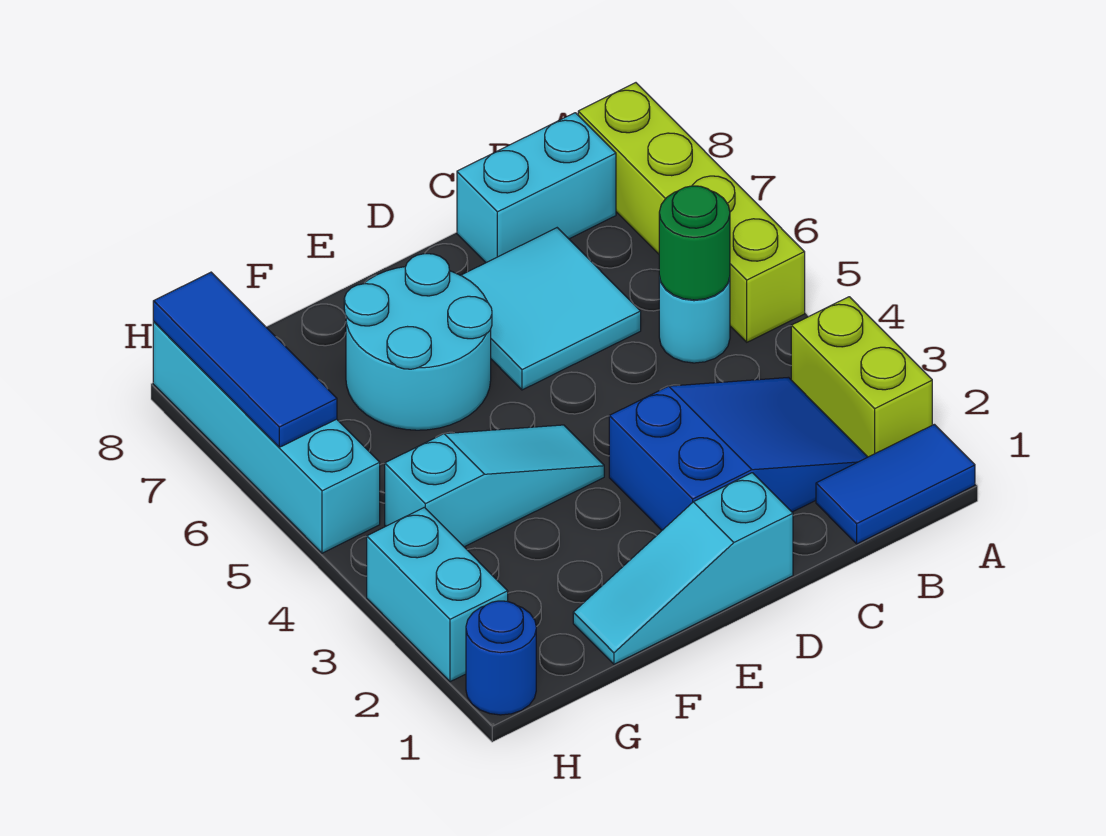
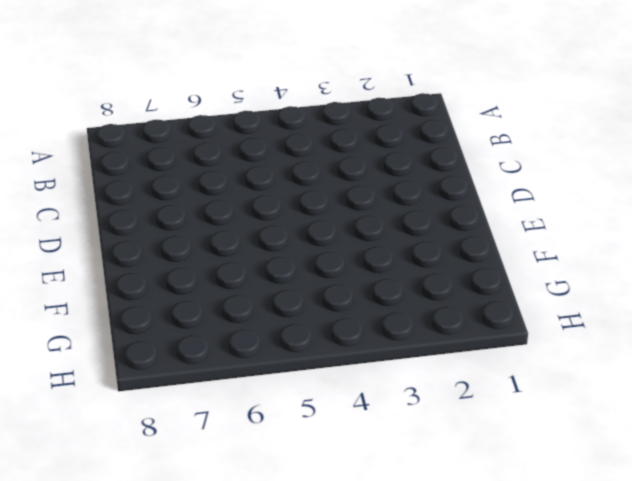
none -> blue 1x2 tile [816,424,975,544]
none -> lime 1x2 brick [791,297,932,457]
none -> lime 1x4 brick [578,83,805,342]

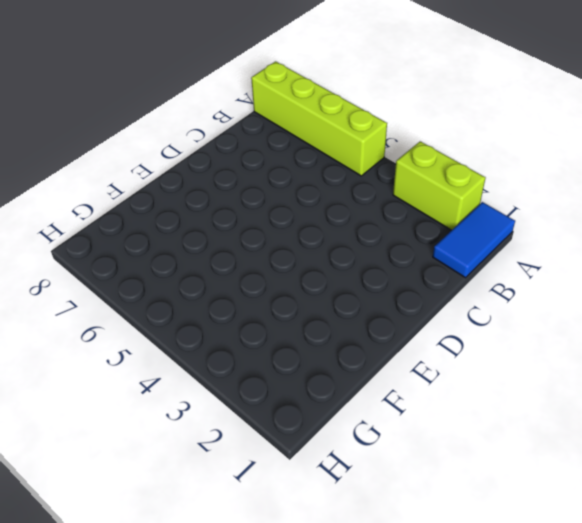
none -> blue 2x3 slope [609,377,867,530]
none -> cyan 1x1 round brick [659,276,730,363]
none -> cyan 1x2 brick [457,113,616,263]

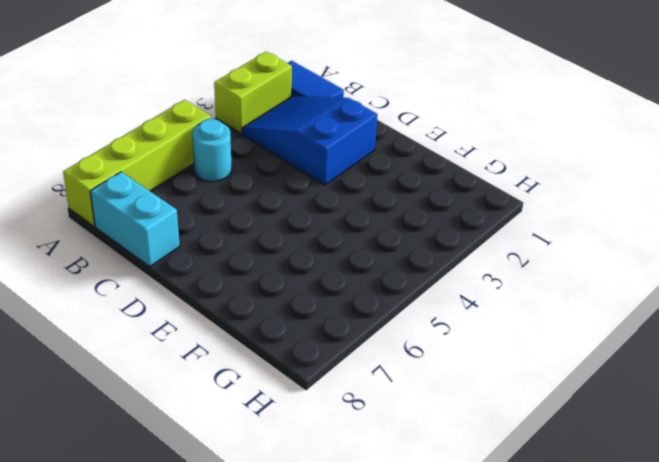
none -> cyan 2x2 tile [461,228,641,390]
none -> cyan 1x3 slope [573,473,793,664]
none -> cyan 1x3 slope [385,425,604,547]

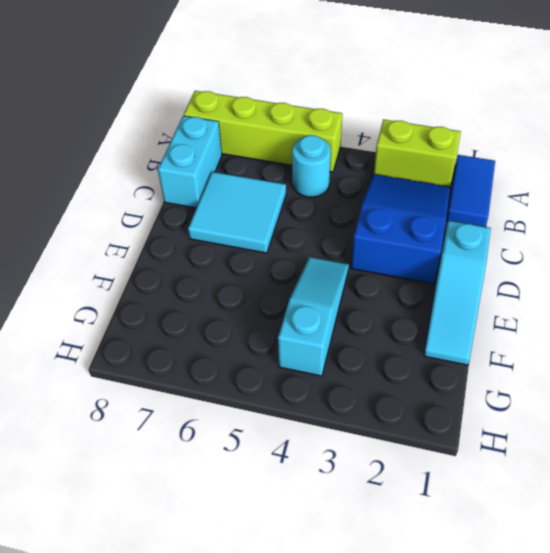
none -> cyan 2x2 round brick [344,254,492,430]
none -> blue 1x1 round brick [466,601,536,715]
none -> cyan 1x2 brick [367,507,508,682]

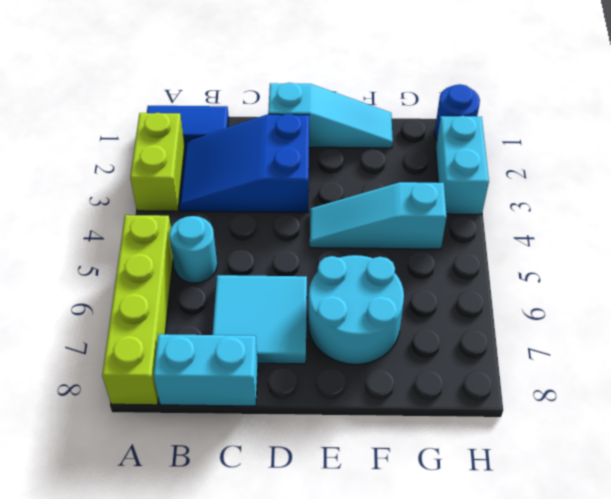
none -> cyan 1x4 brick [153,322,380,553]
none -> green 1x1 round brick [659,186,730,300]
none -> blue 1x3 tile [153,272,337,447]

